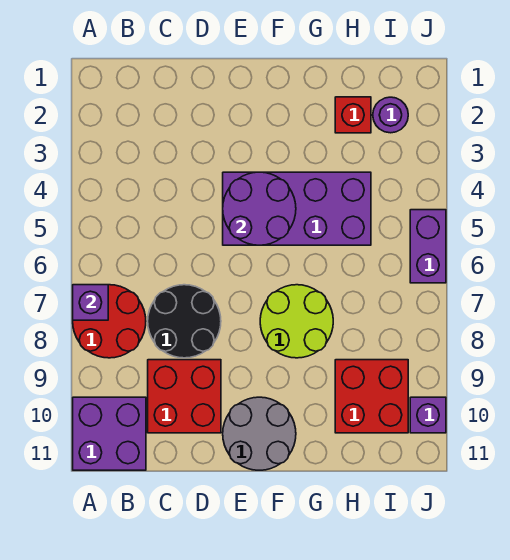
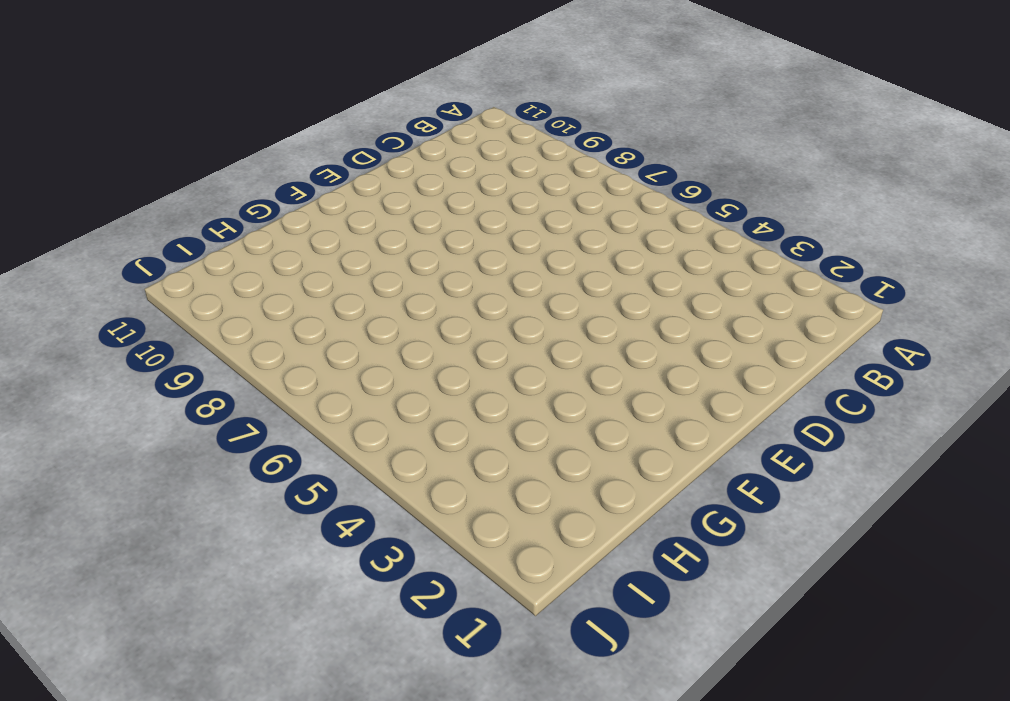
none -> red 2x2 round brick [73,285,146,358]
none -> purple 2x2 brick [73,397,146,470]
none -> black 2x2 round brick [148,285,221,358]

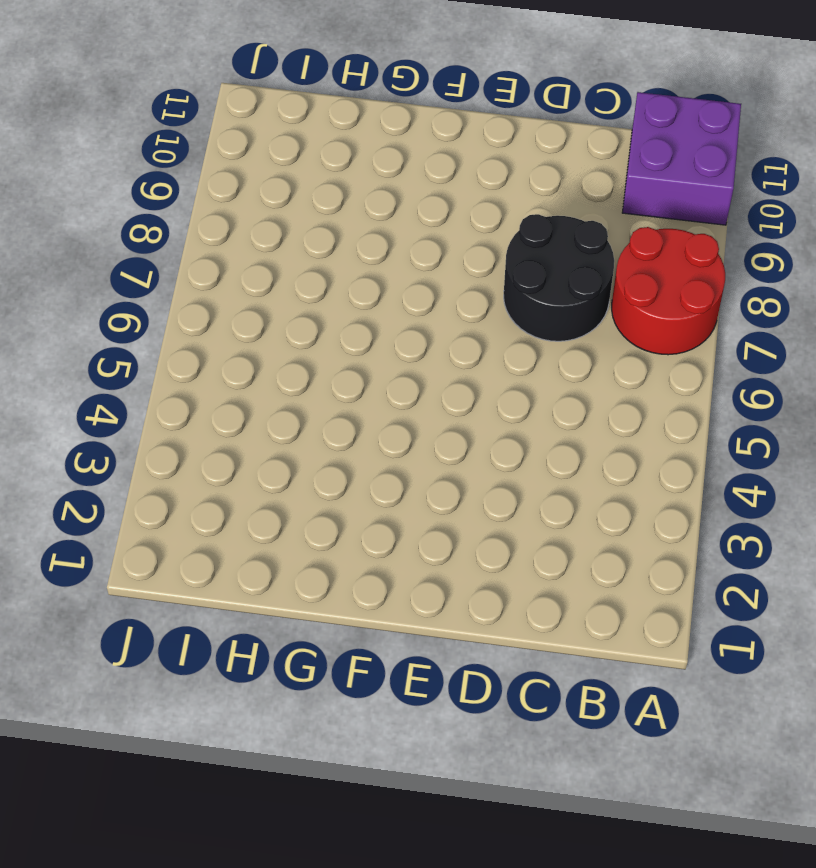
none -> red 2x2 brick [148,360,221,433]
none -> purple 2x4 brick [223,172,371,245]
none -> grey 2x2 round brick [223,397,296,470]

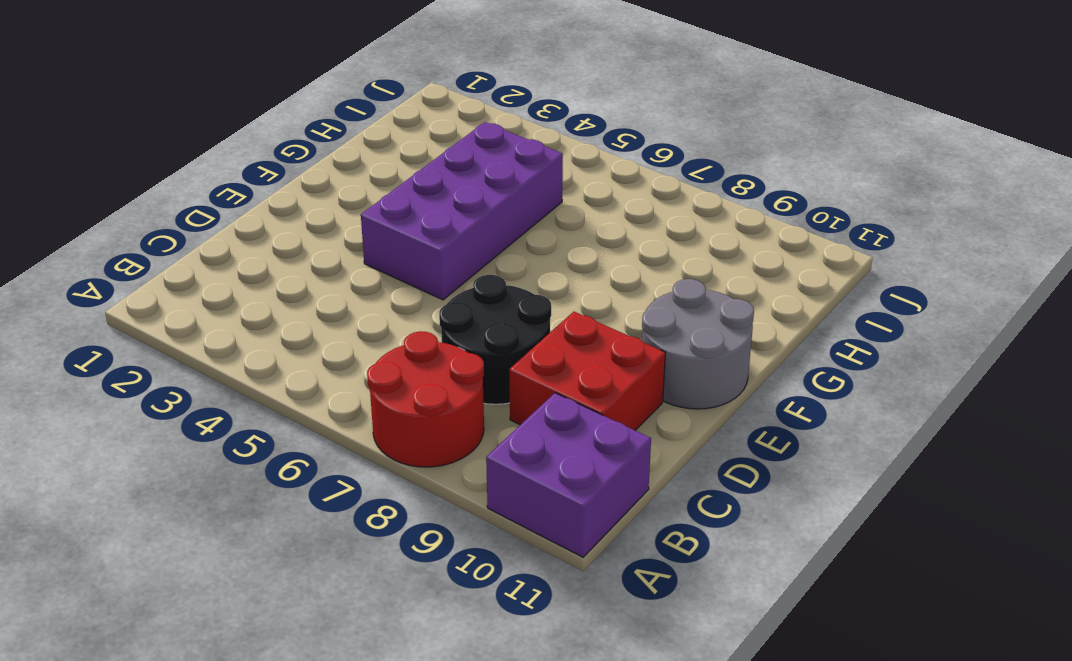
none -> lime 2x2 round brick [260,285,333,358]
none -> red 1x1 brick [335,97,371,133]
none -> red 2x2 brick [335,360,408,433]

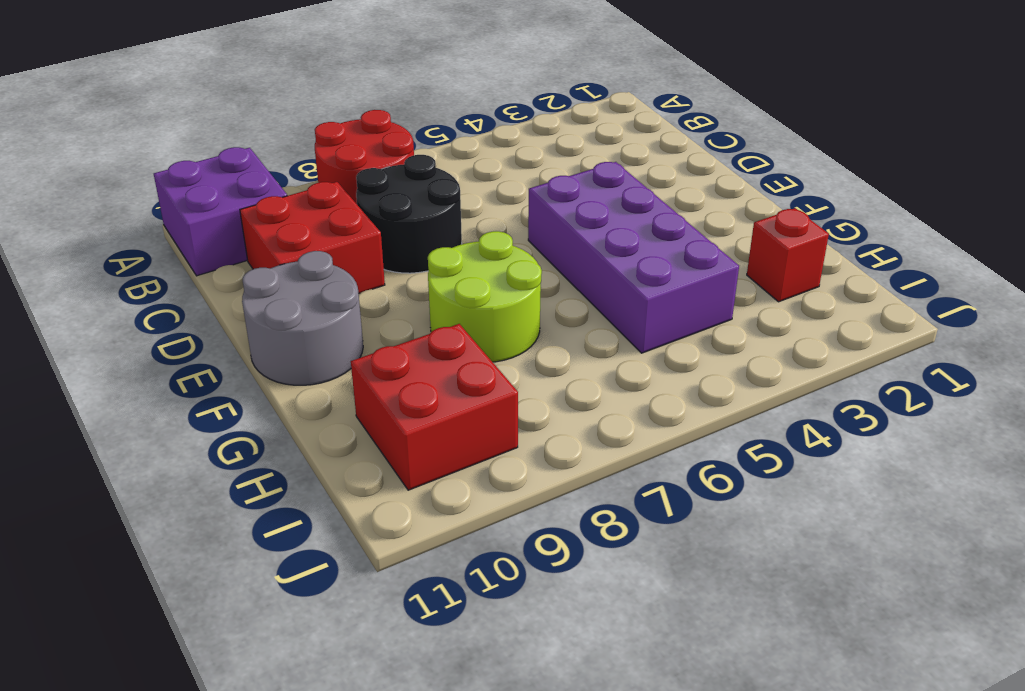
none -> purple 1x1 round brick [373,97,408,133]
none -> purple 1x2 brick [410,210,446,283]
none -> purple 1x1 brick [410,397,446,433]

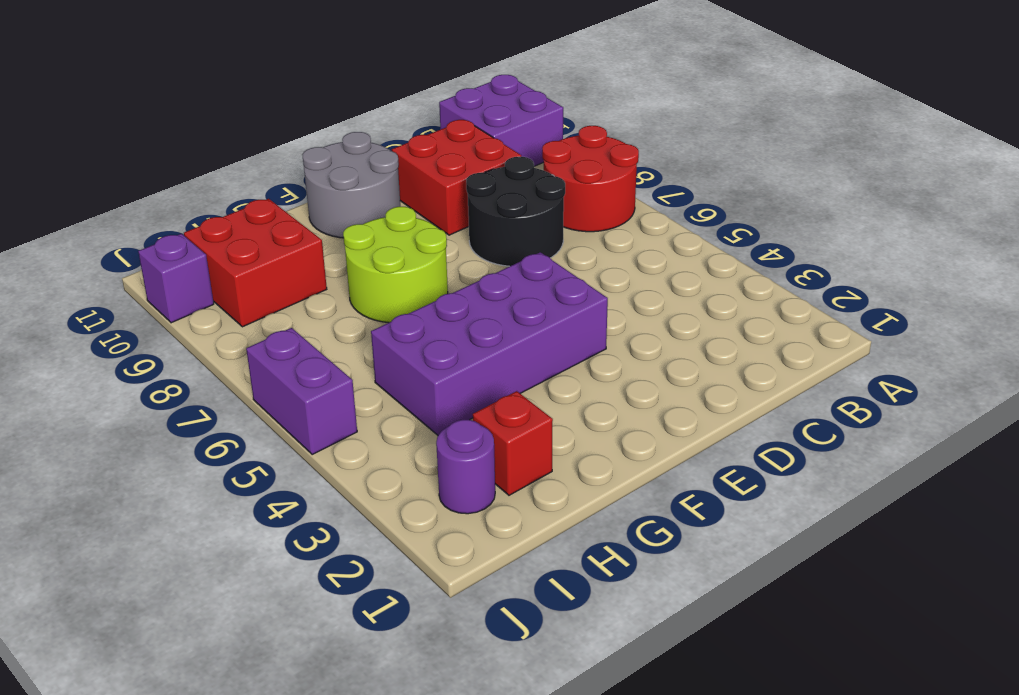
none -> purple 1x1 brick [73,285,108,320]
none -> purple 2x2 round brick [223,172,296,245]

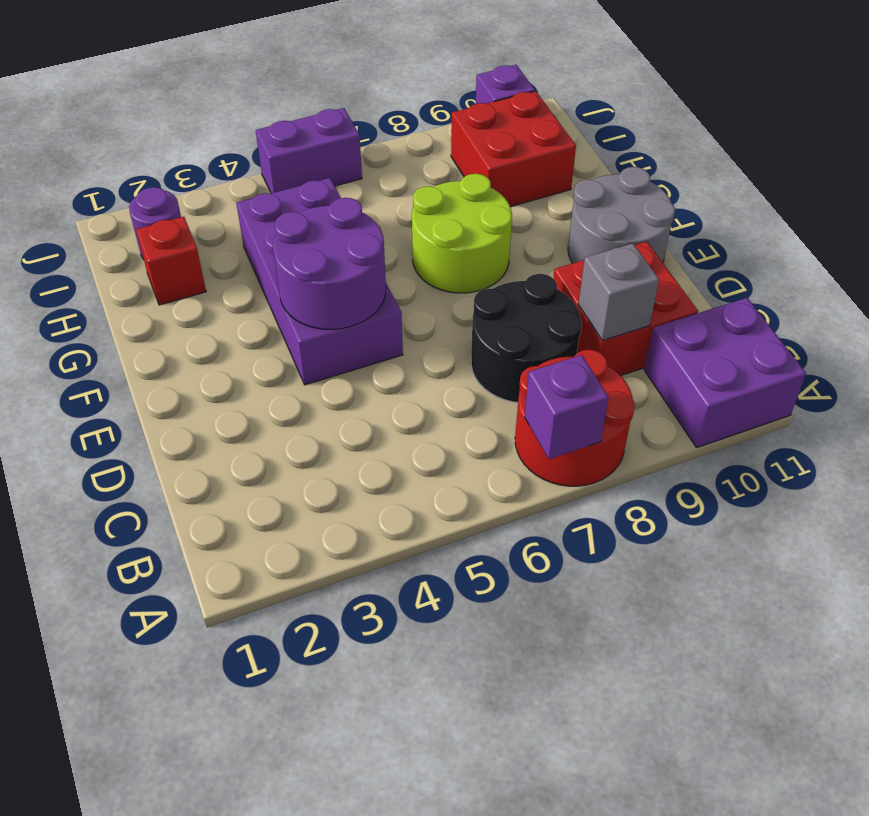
grey 1x1 brick [578,243,659,341] -> none

